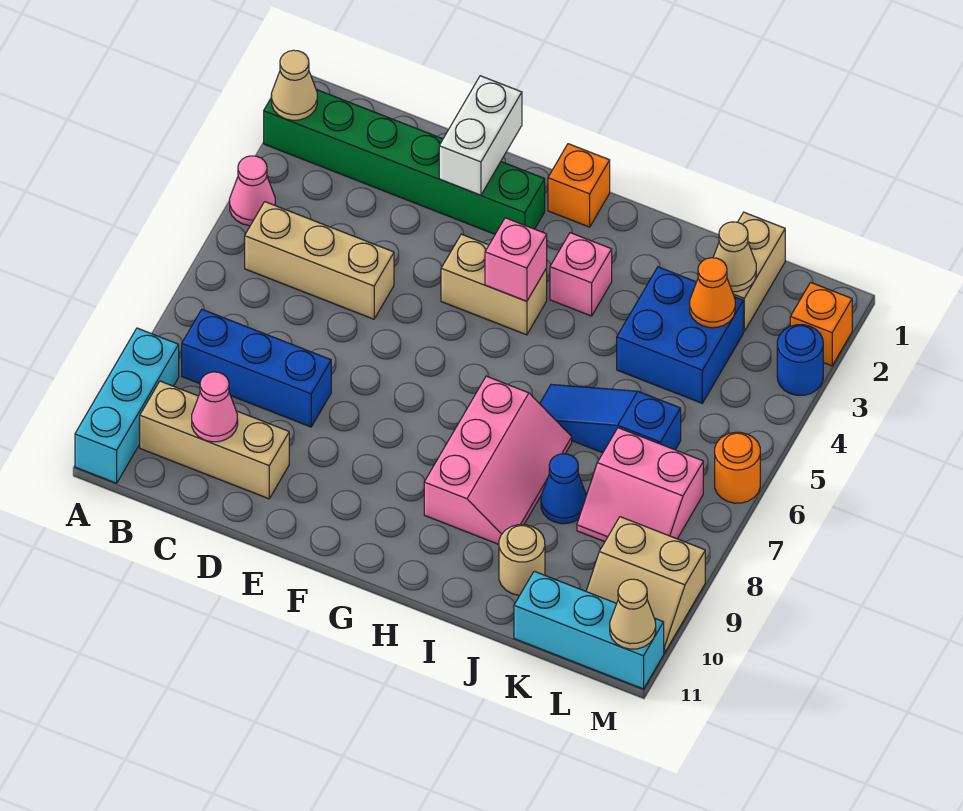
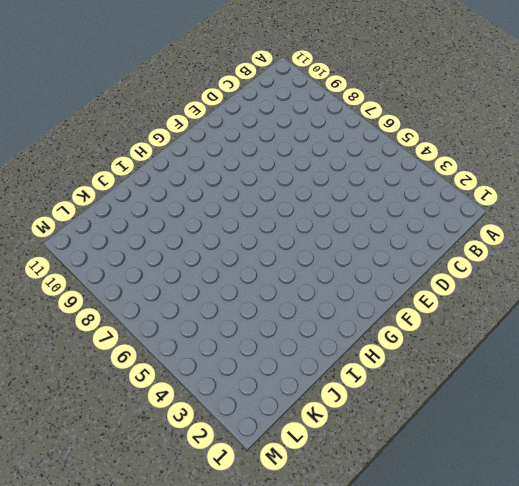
none -> green 1x6 brick [264,89,545,234]
none -> pink 1x1 cone [230,156,275,226]
none -> cyan 1x3 brick [75,328,179,483]

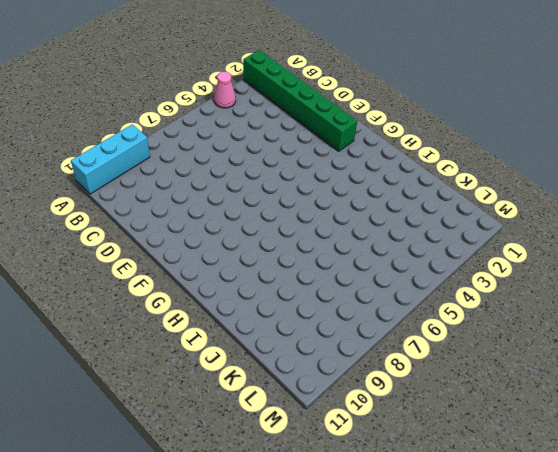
none -> tan 1x3 brick [245,202,394,319]
none -> blue 1x3 brick [182,310,331,427]
none -> tan 1x3 brick [140,381,289,499]

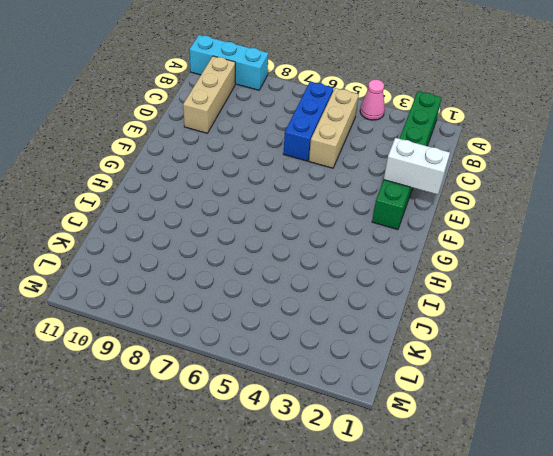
blue 1x3 brick [283,81,333,161] -> blue 1x3 brick moved to [182,310,331,427]
none -> tan 1x2 brick [441,234,547,335]
none -> orange 1x1 brick [548,144,610,227]
none -> pink 1x1 brick [550,233,612,316]

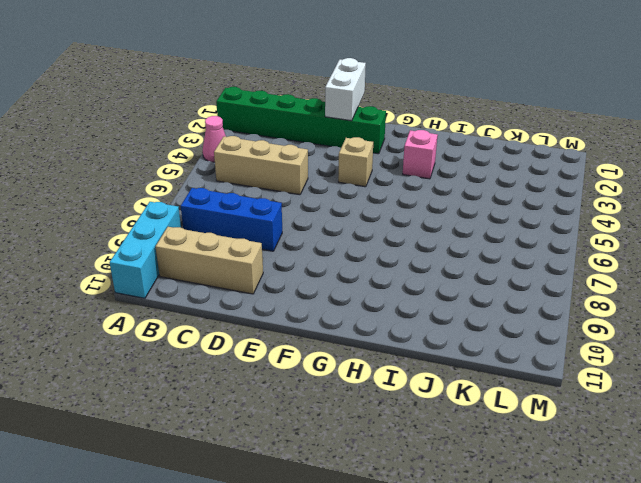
tan 1x1 brick [338,137,373,187] -> tan 1x2 brick [441,234,547,335]
none -> orange 1x1 brick [548,144,610,227]
none -> pink 2x3 slope [424,376,572,544]
none -> blue 1x3 slope [540,384,681,453]

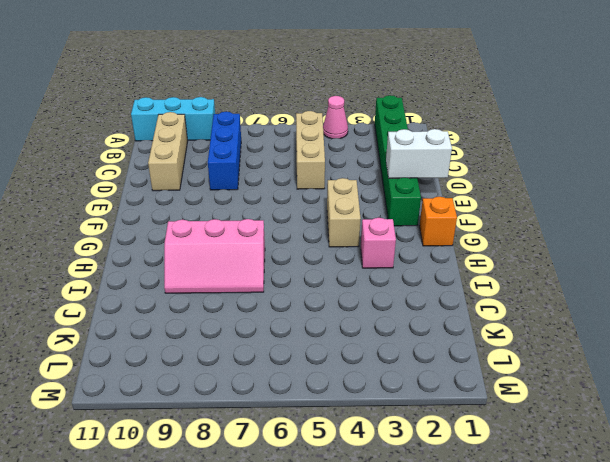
none -> blue 1x3 slope [540,384,681,453]
none -> blue 2x2 brick [617,267,743,403]
none -> blue 1x1 cone [541,454,586,524]

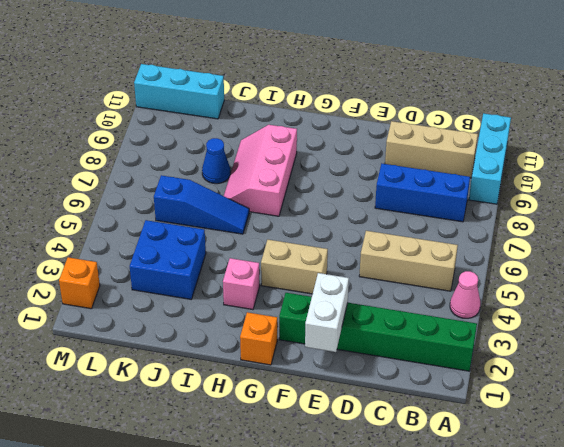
none -> tan 1x1 round brick [499,525,545,595]
none -> tan 1x2 brick [733,212,785,331]
none -> pink 2x2 slope [577,428,703,542]

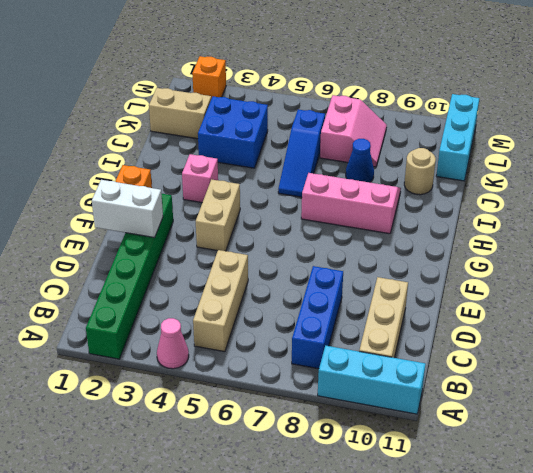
none -> tan 2x2 slope [586,517,705,653]
none -> blue 1x1 round brick [777,325,823,395]
none -> orange 1x1 round brick [715,432,760,503]

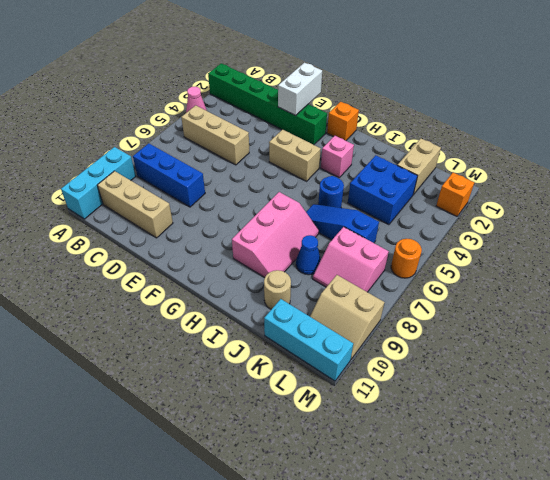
blue 1x1 round brick [318,176,344,208] -> blue 1x1 round brick moved to [777,325,823,395]
none -> tan 1x1 cone [271,50,317,120]
none -> pink 1x1 cone [192,372,238,442]
none -> pink 1x1 brick [485,218,547,301]

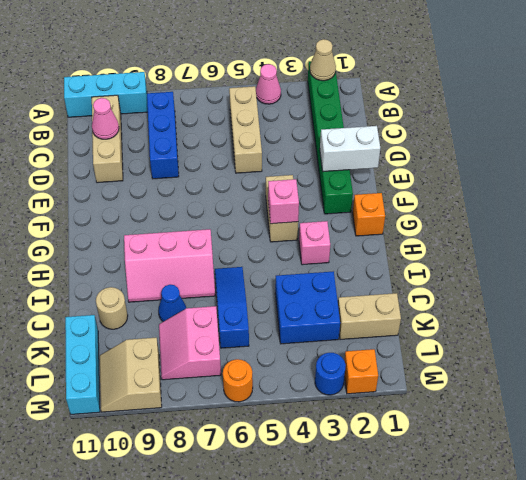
none -> tan 1x1 cone [713,222,756,292]
none -> orange 1x1 cone [690,258,735,328]
none -> tan 1x1 cone [610,579,656,649]

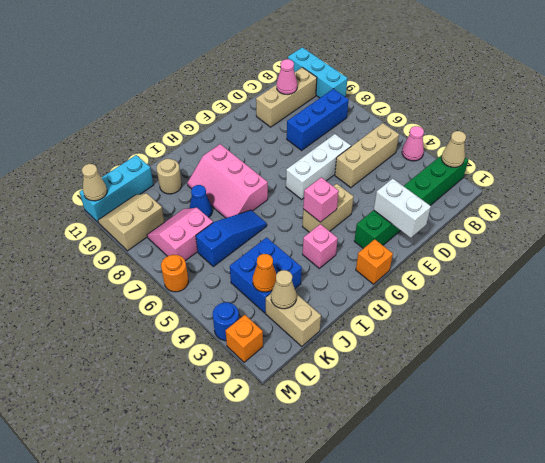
white 1x3 brick [286,134,351,199] -> none

